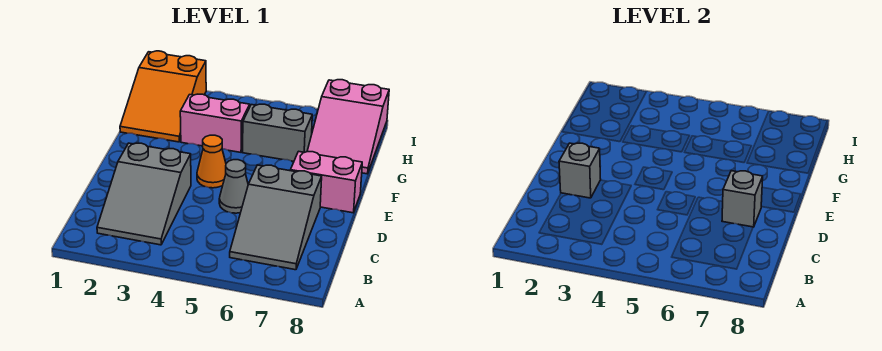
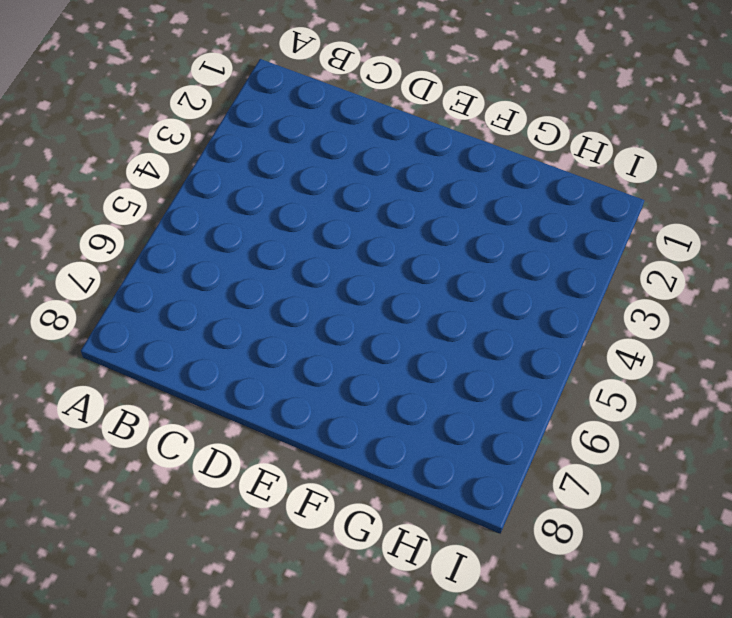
none -> grey 2x3 slope [97,143,191,245]
none -> grey 2x3 slope [230,165,322,270]

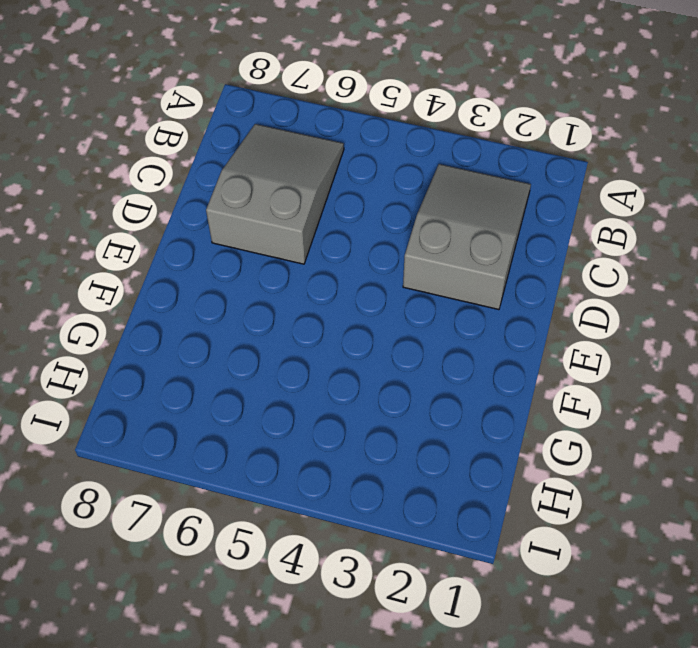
none -> grey 1x1 cone [219,160,248,213]
none -> orange 1x1 cone [197,135,226,188]

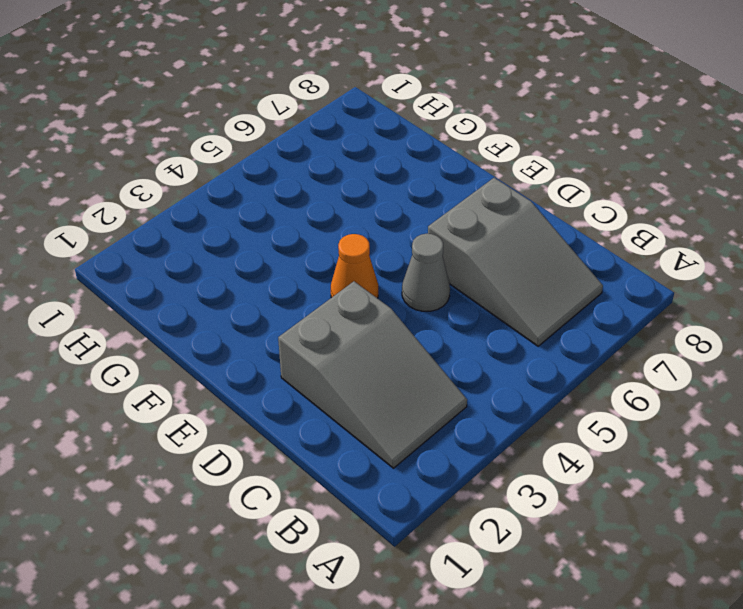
none -> pink 1x2 brick [290,151,362,213]
none -> orange 2x3 slope [120,51,206,142]

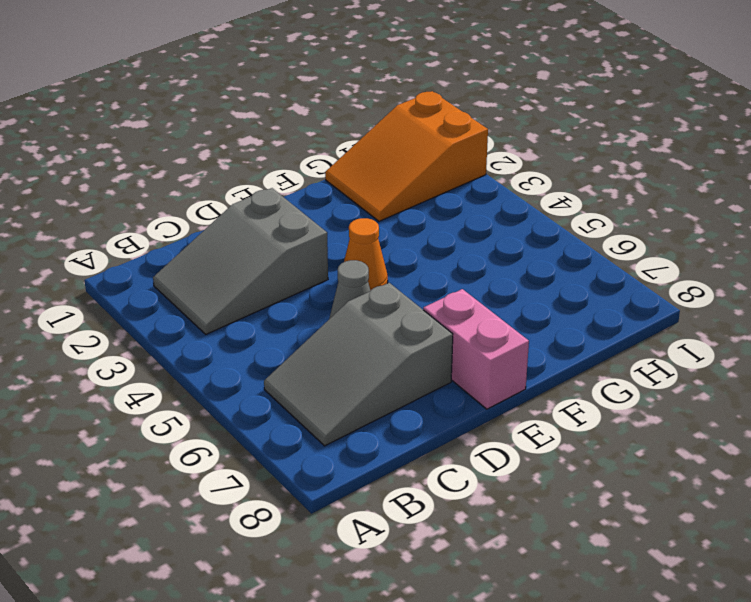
none -> pink 1x2 brick [180,94,250,152]
none -> grey 1x2 brick [243,104,312,161]

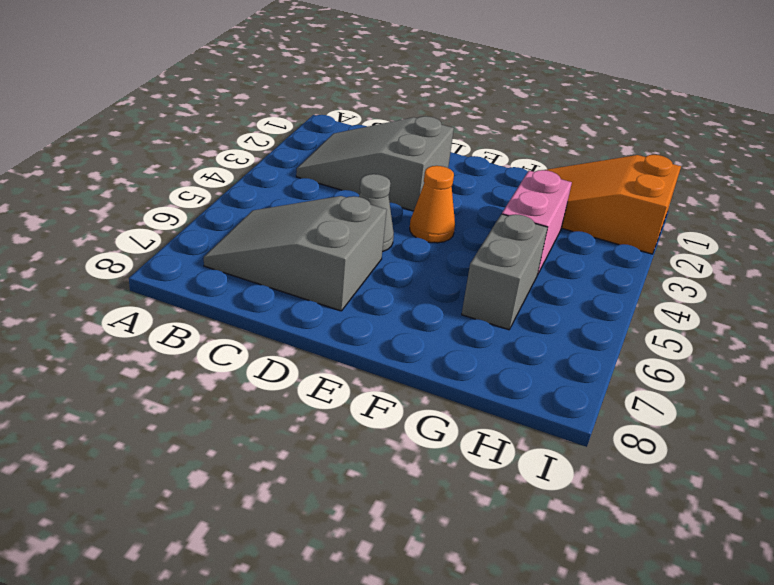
none -> pink 1x2 brick [290,151,362,213]
none -> pink 2x3 slope [307,80,389,174]

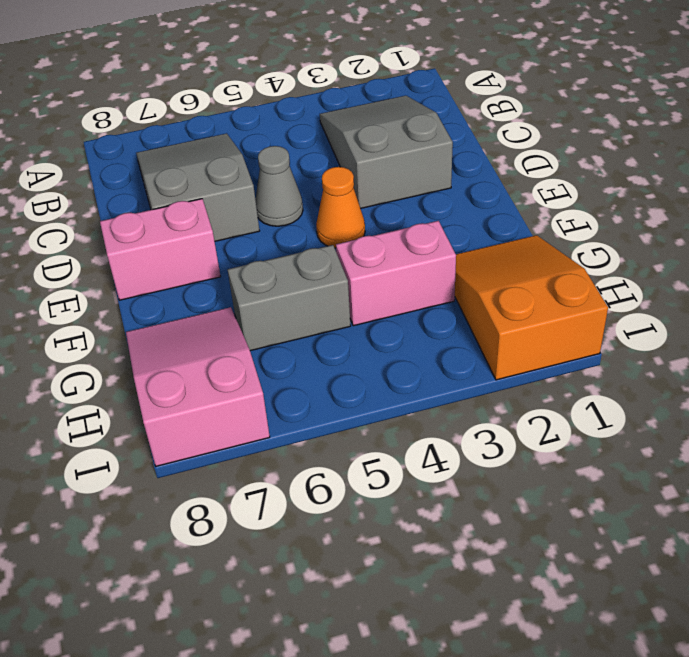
none -> grey 1x1 brick [559,143,601,198]
none -> grey 1x1 brick [722,171,763,227]

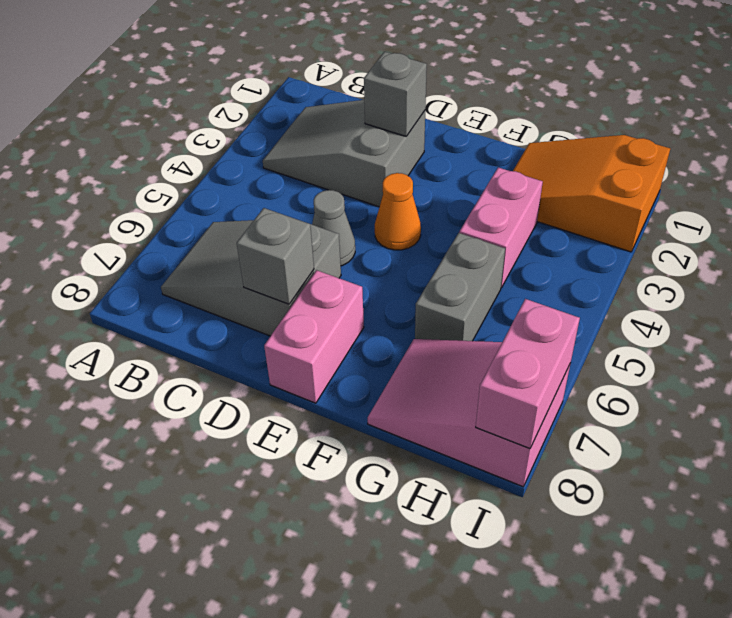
pink 1x2 brick [476,299,580,449] -> none

